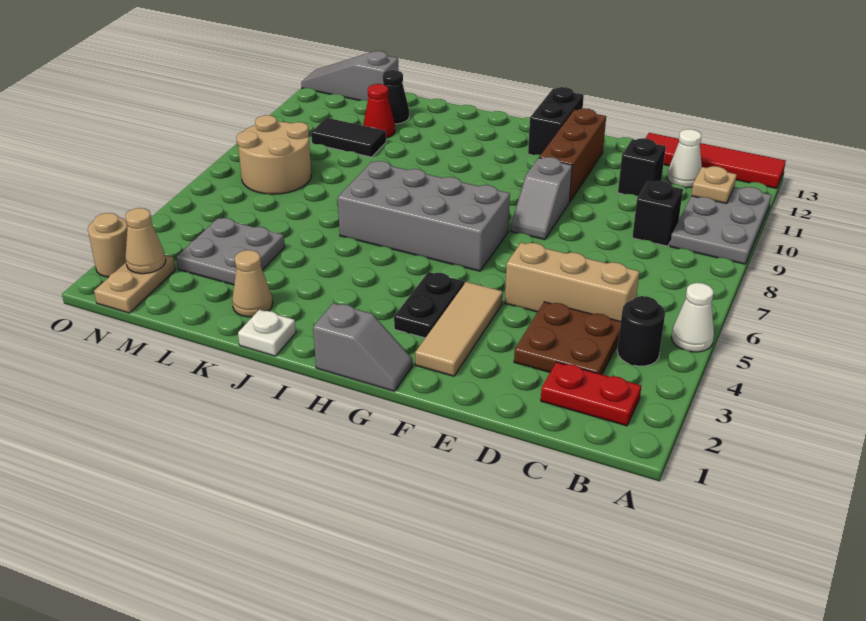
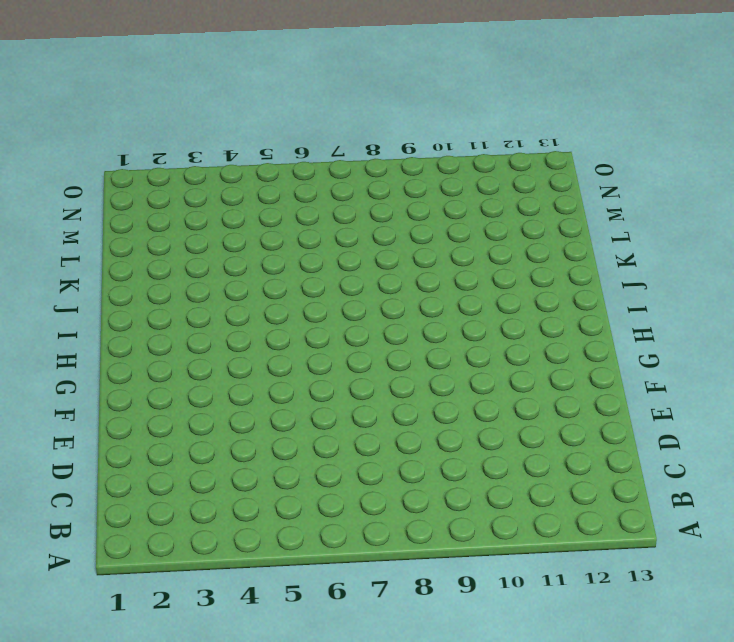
none -> white 1x1 cone [671,283,714,352]
none -> grey 2x3 plate [670,187,771,264]
none -> red 1x4 tile [646,133,786,188]

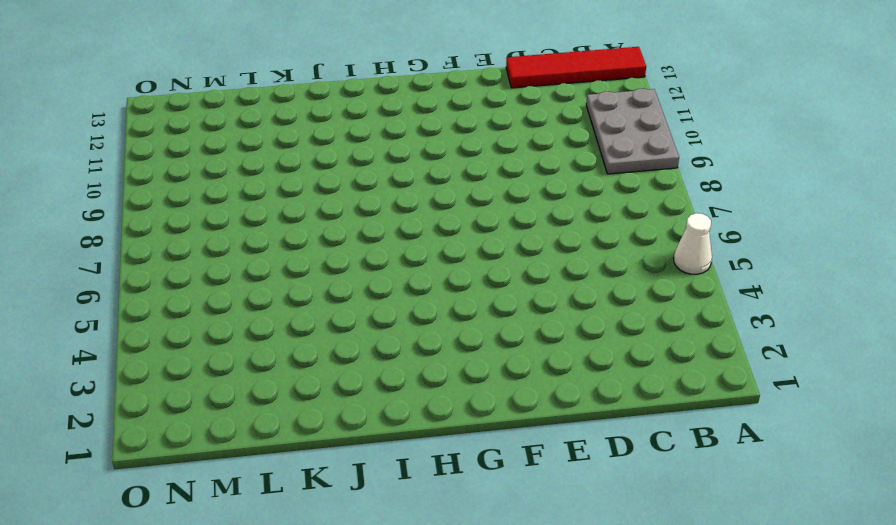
none -> red 1x2 plate [541,362,641,426]
none -> black 1x1 round brick [617,296,665,366]
none -> brown 2x2 plate [514,302,621,374]

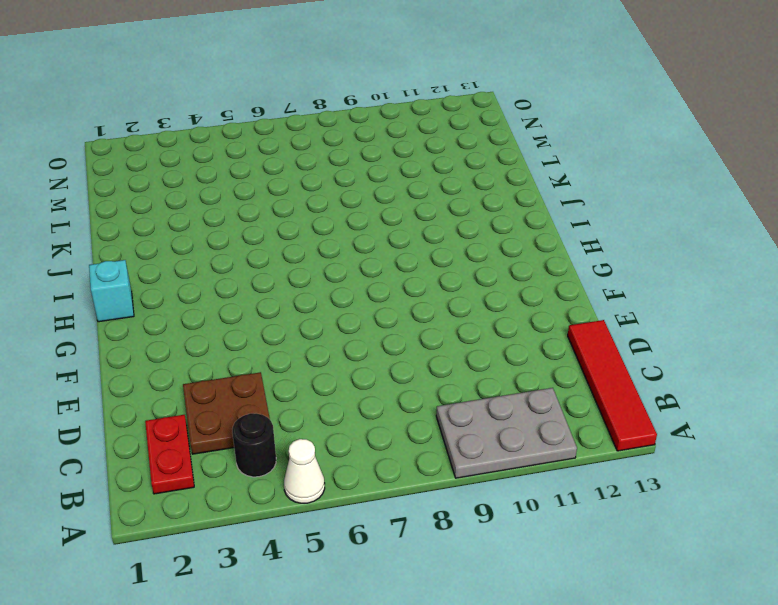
cyan 1x1 brick [89,260,134,322] -> grey 1x2 slope [313,303,413,391]
none -> tan 1x3 brick [505,243,639,321]
none -> black 1x1 brick [632,181,683,246]
none -> white 1x1 cone [667,129,702,188]

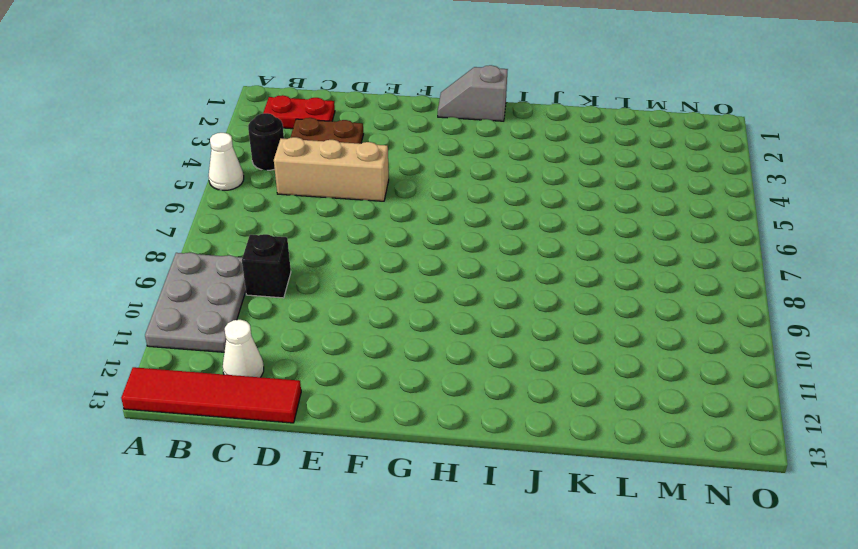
none -> black 1x1 brick [618,138,666,196]
none -> tan 1x3 tile [415,282,503,376]
none -> grey 1x2 slope [511,157,572,240]

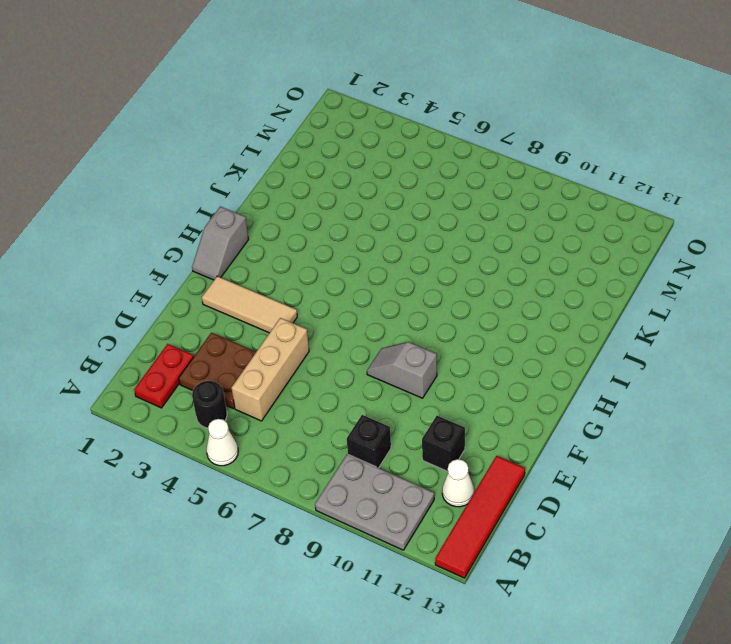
none -> brown 1x3 brick [539,108,606,202]
none -> black 1x2 plate [394,272,464,338]
none -> grey 2x4 brick [338,161,510,271]

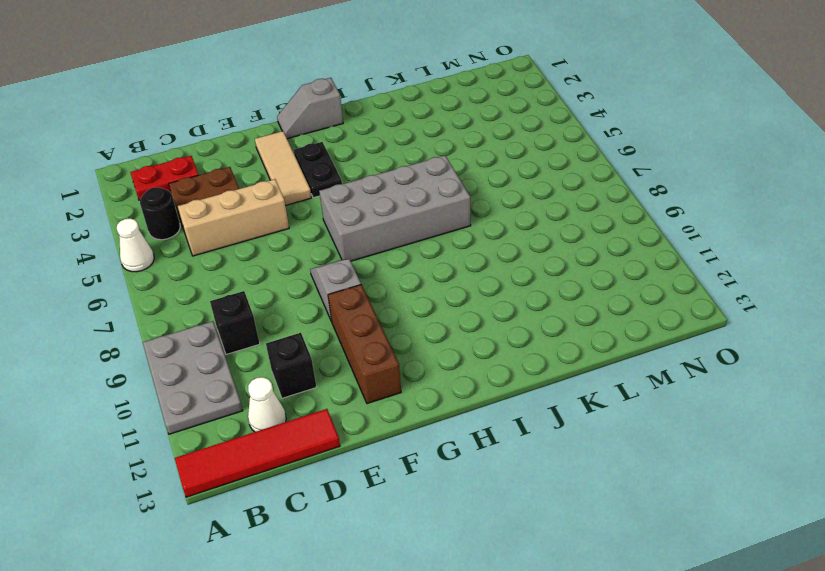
none -> black 1x2 brick [528,87,584,155]
none -> white 1x1 plate [238,310,296,356]
none -> tan 1x1 cone [232,250,273,317]

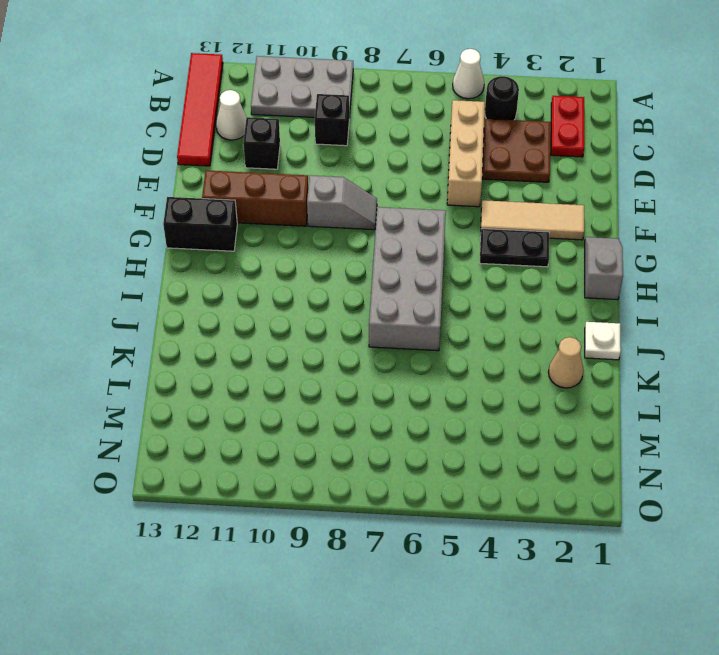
none -> grey 2x2 plate [176,218,285,285]
none -> black 1x2 tile [311,118,386,157]
none -> red 1x1 cone [363,84,395,138]

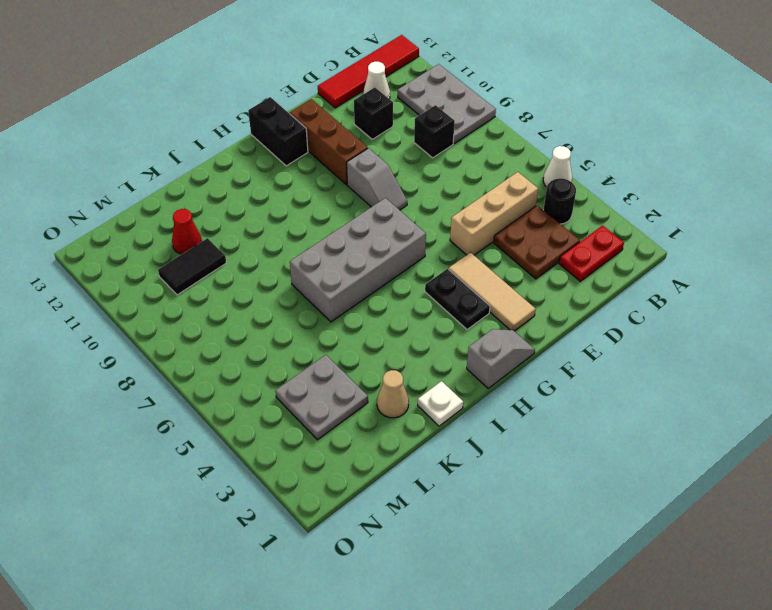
none -> black 1x1 cone [383,70,409,124]
none -> tan 2x2 round brick [236,115,311,194]
none -> grey 1x3 slope [301,51,398,101]

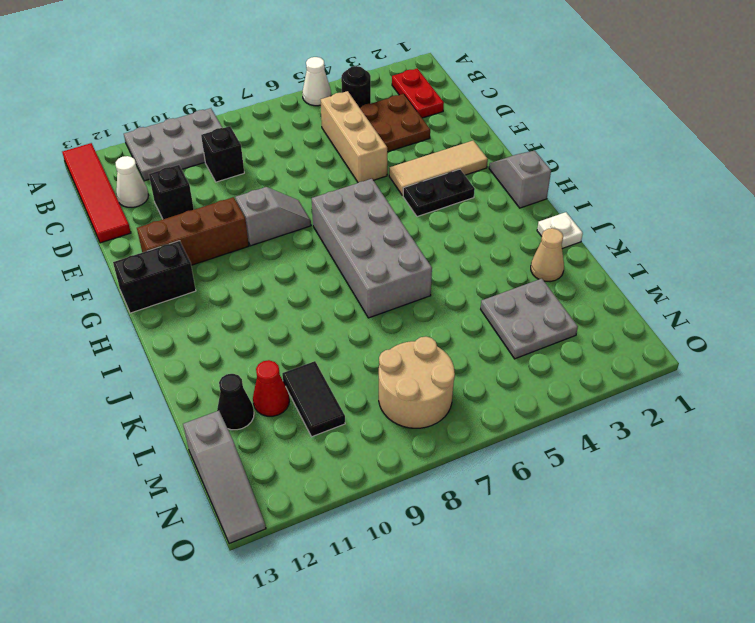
none -> tan 1x2 plate [94,255,175,313]
none -> tan 1x1 round brick [88,213,128,277]
none -> tan 1x1 plate [691,166,737,203]

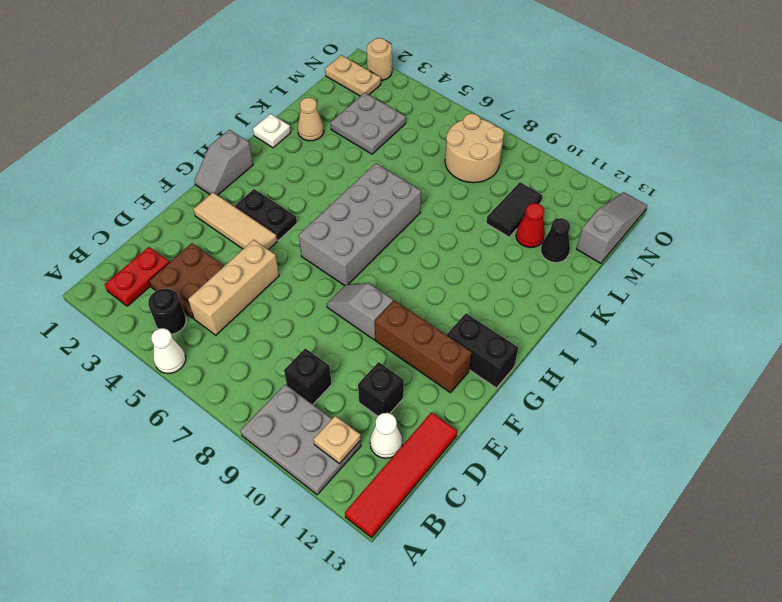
none -> tan 1x1 cone [125,208,166,274]

